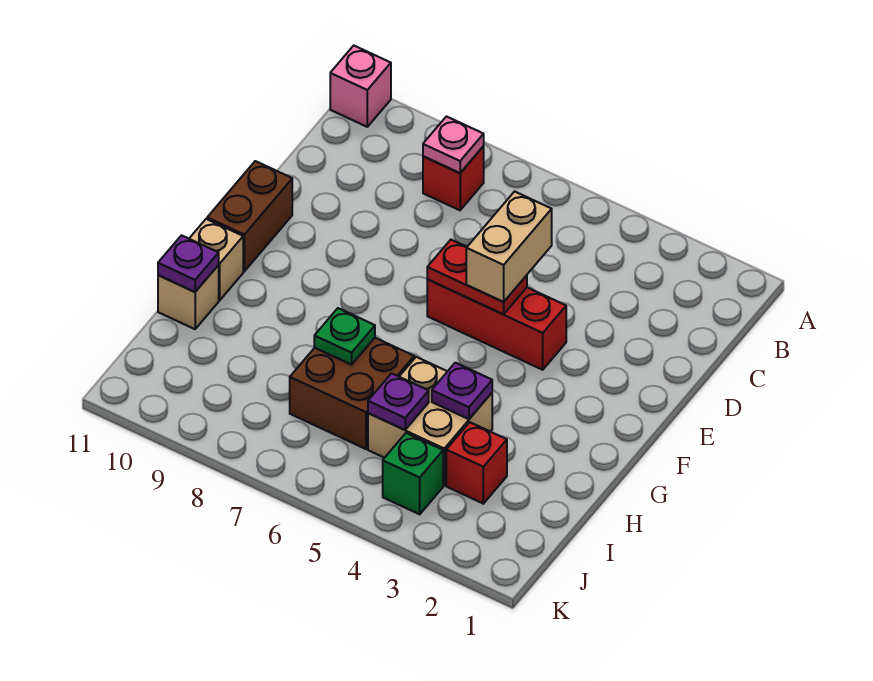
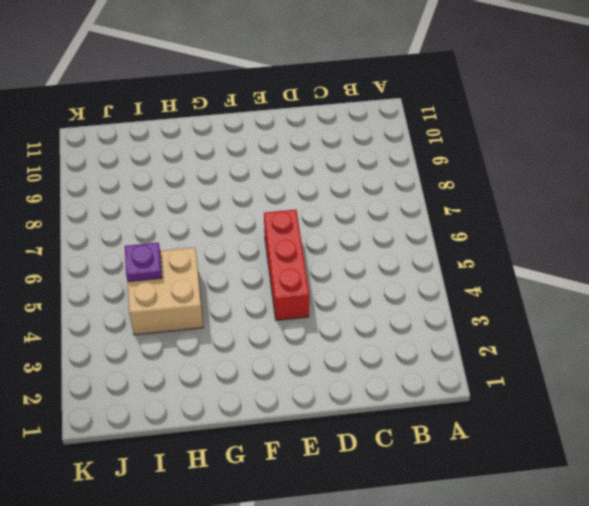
none -> pink 1x1 brick [330,46,391,127]
none -> red 1x1 brick [423,146,484,210]
none -> brown 1x2 brick [207,161,292,271]

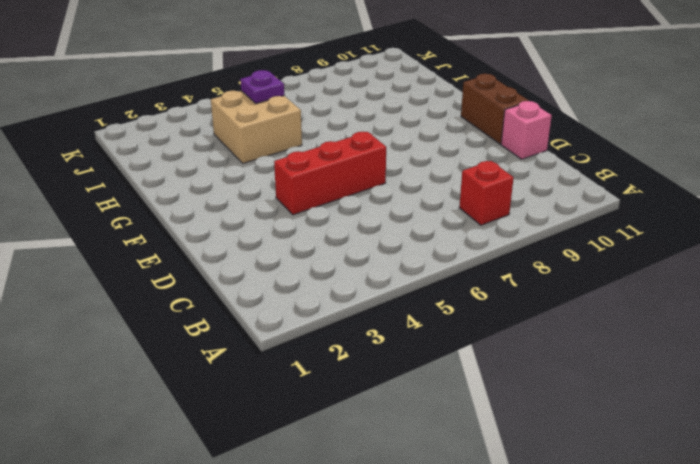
pink 1x1 brick [501,101,552,159] -> pink 1x1 brick moved to [330,46,391,127]
none -> tan 1x1 brick [189,219,243,300]
none -> brown 2x2 brick [290,338,414,449]
none -> tan 1x1 brick [158,265,219,329]

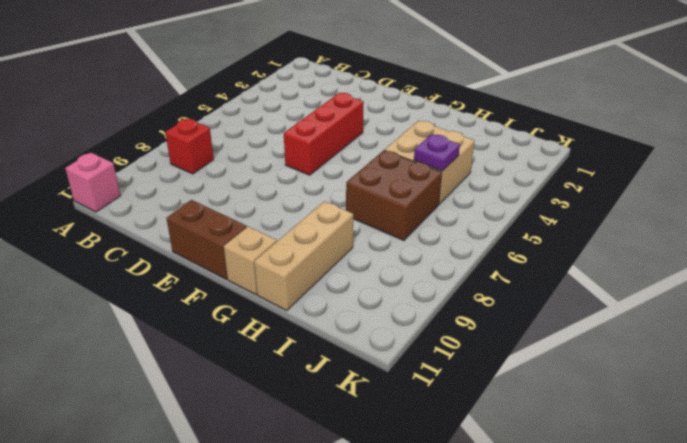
tan 1x3 brick [254,201,353,310] -> tan 1x1 brick [158,265,219,329]
none -> red 1x1 brick [446,422,507,504]
none -> green 1x1 brick [383,433,443,514]
none -> pink 1x1 plate [423,117,484,173]

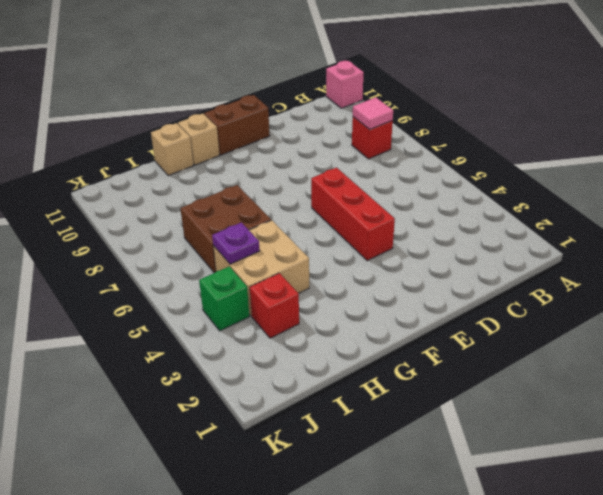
pink 1x1 tile [353,97,393,130] -> pink 1x1 plate [423,117,484,173]
none -> red 1x2 plate [427,240,527,314]
none -> purple 1x1 plate [432,363,492,419]
none -> green 1x1 plate [314,308,375,365]

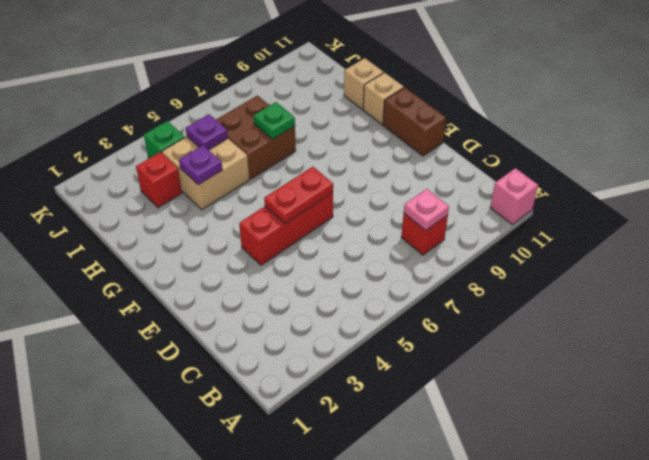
none -> purple 1x1 plate [158,235,219,292]
none -> tan 1x2 brick [466,191,552,302]

